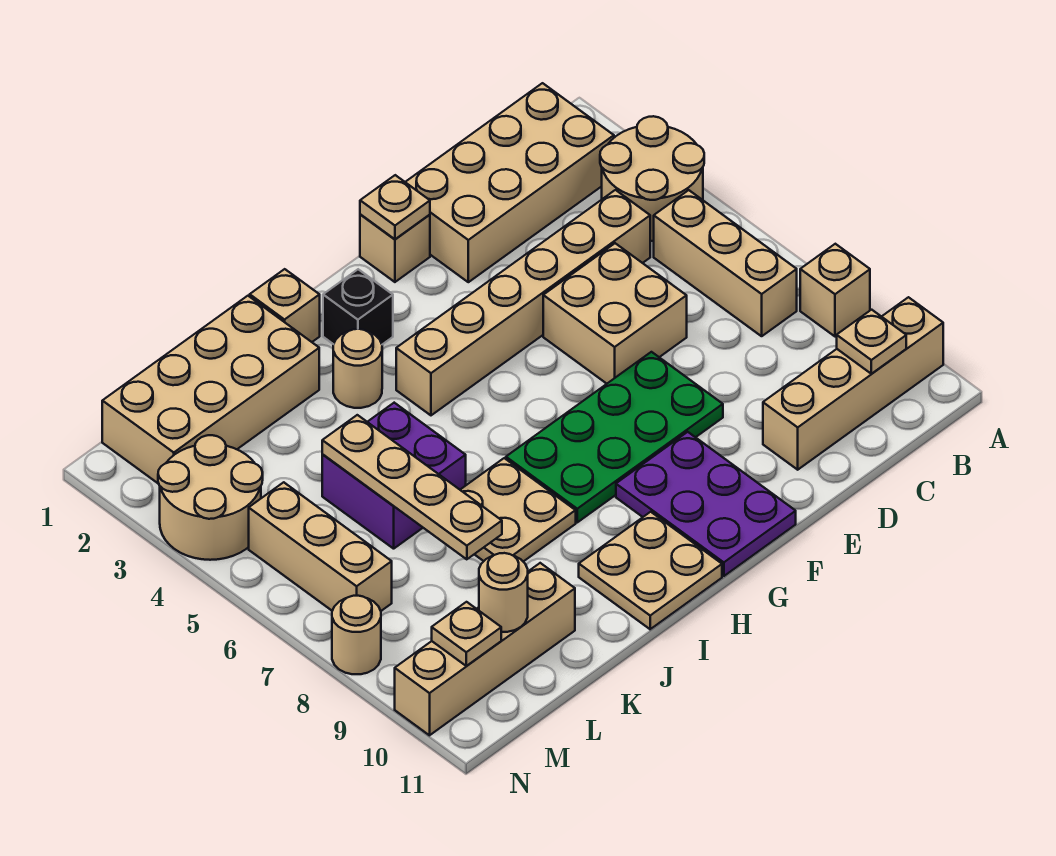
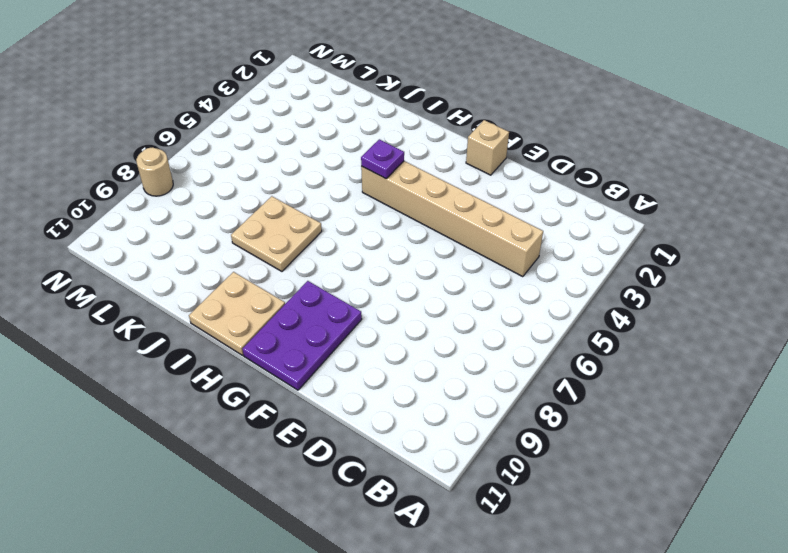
purple 1x1 plate [361,139,404,179] -> none
none -> tan 2x2 round brick [600,116,704,241]
none -> tan 1x1 brick [800,244,870,336]
none -> tan 1x4 brick [763,297,943,470]

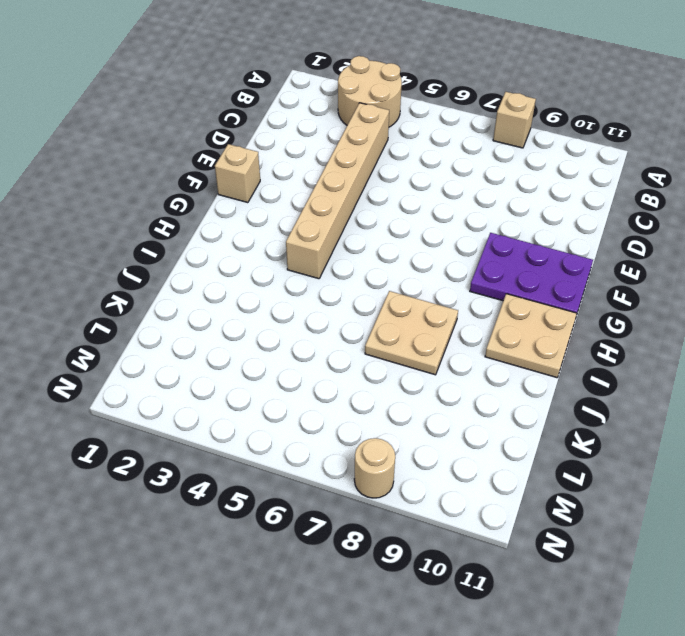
none -> tan 1x4 brick [763,297,943,470]
none -> tan 2x4 brick [406,83,614,282]
none -> tan 1x3 brick [654,190,797,336]

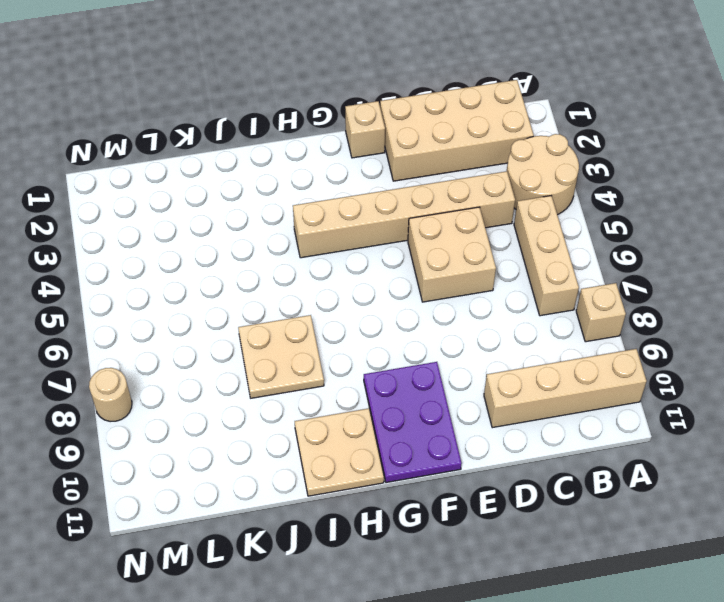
none -> green 2x4 plate [506,352,723,522]
none -> black 1x1 brick [323,269,393,344]
none -> tan 1x1 brick [250,269,320,342]

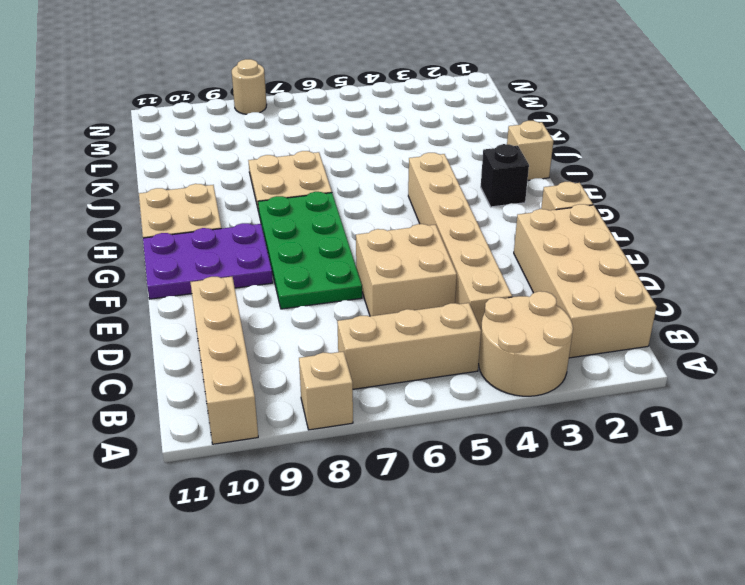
none -> tan 1x1 round brick [333,329,382,408]
none -> tan 2x4 brick [102,296,319,484]
none -> purple 2x2 brick [322,403,466,549]

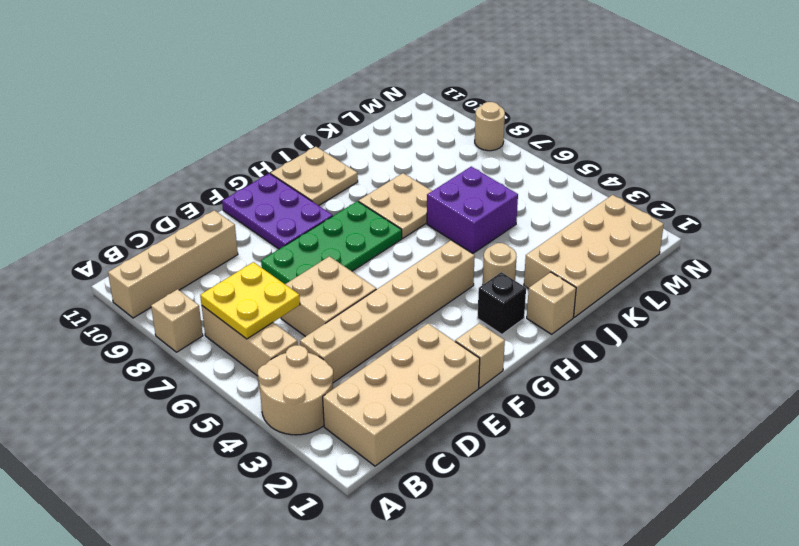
yellow 2x2 plate [200,262,300,339] -> none
none -> tan 1x4 brick [395,563,575,735]
none -> tan 2x2 round brick [158,435,263,560]
none -> tan 1x3 brick [249,482,392,611]

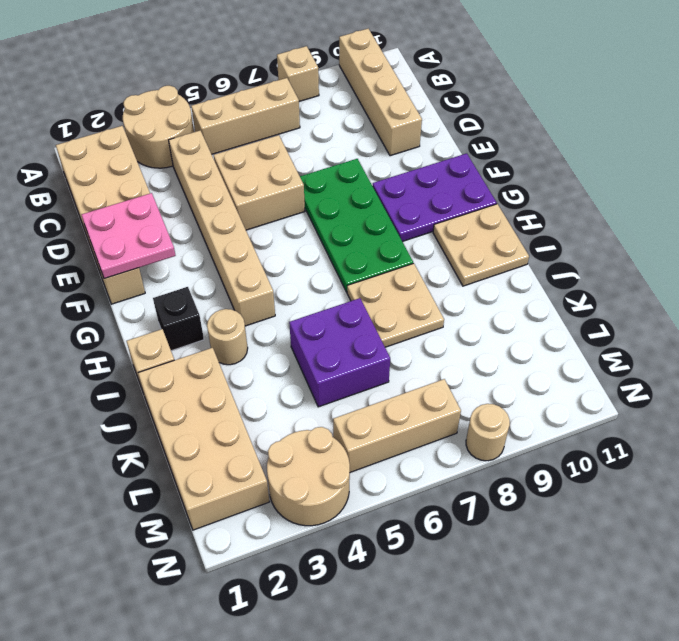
pink 2x2 plate [82,193,176,279] -> tan 1x1 plate [360,175,430,239]
none -> tan 1x4 brick [395,563,575,735]
none -> tan 1x1 plate [837,310,906,374]
none -> tan 1x4 plate [322,415,502,559]

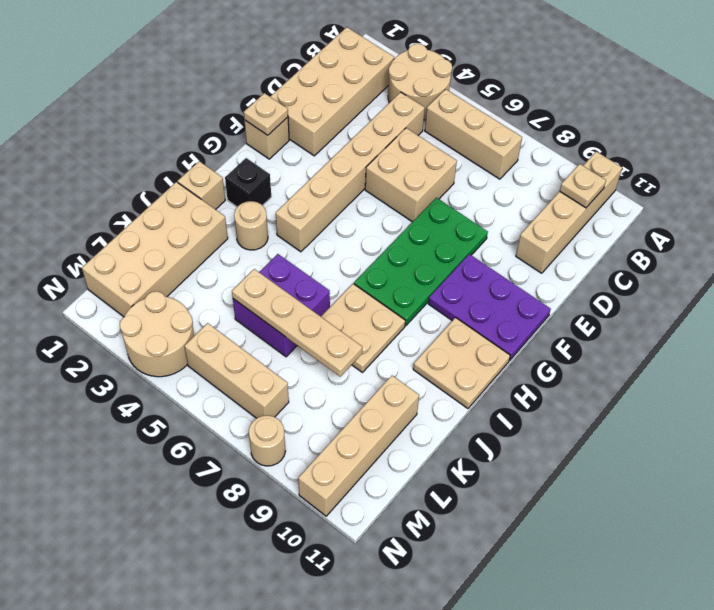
none -> tan 1x1 brick [800,244,870,336]
none -> tan 1x1 round brick [479,553,528,632]
none -> tan 1x1 plate [432,602,501,666]

